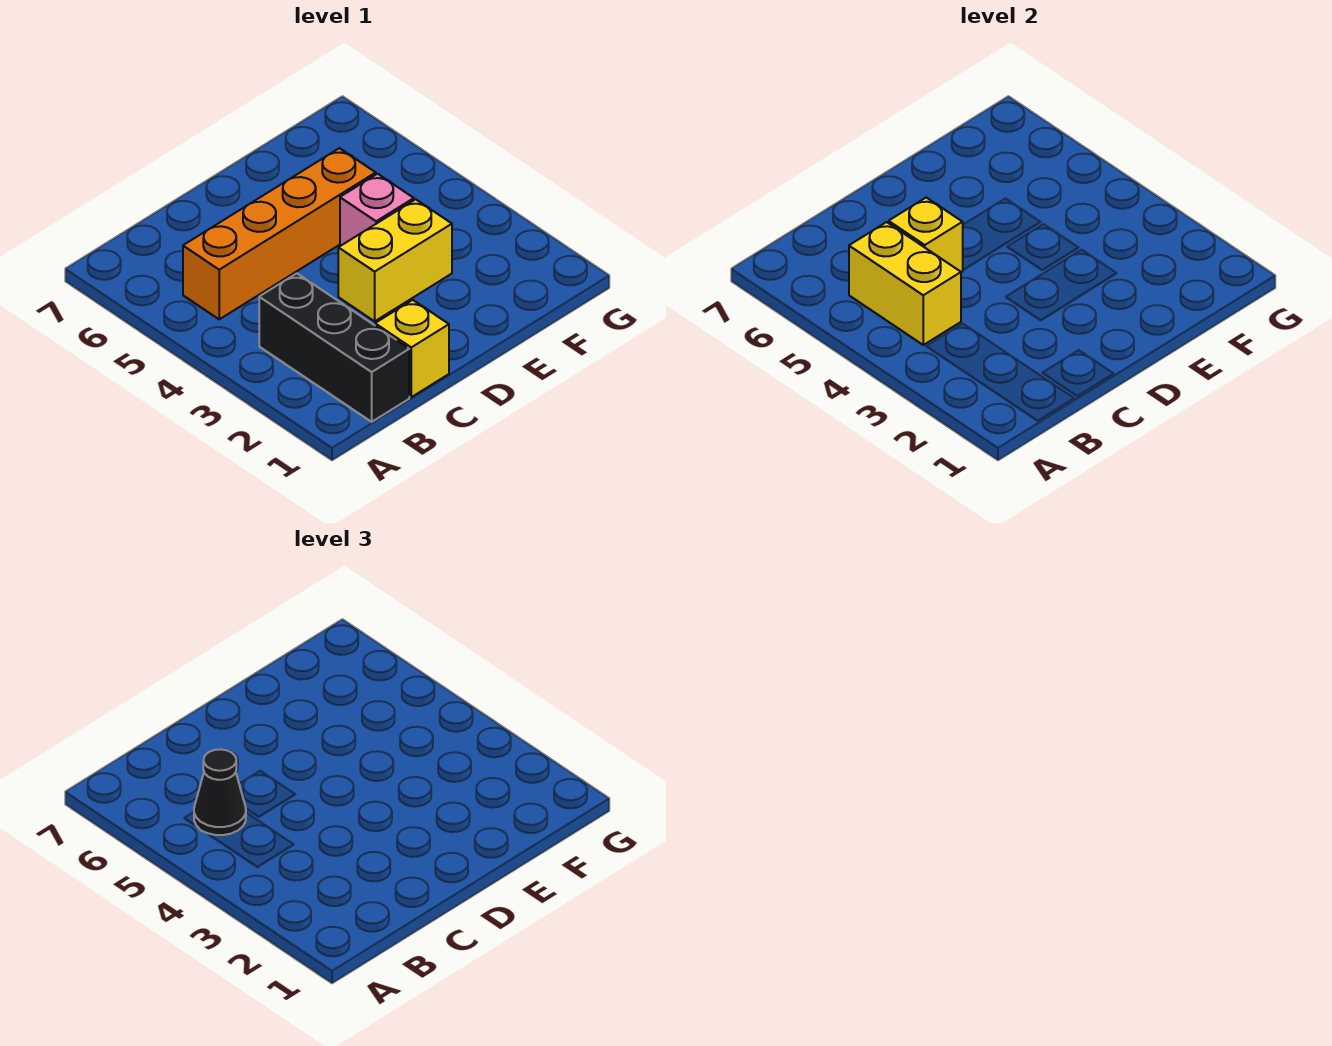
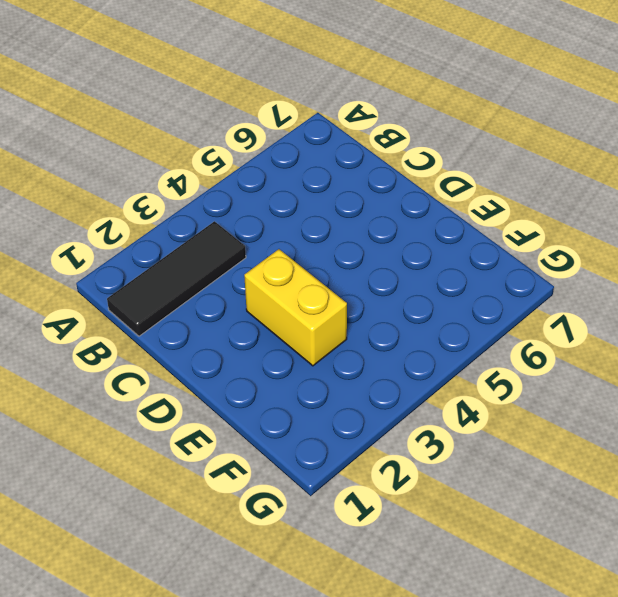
black 1x3 tile [107,221,246,336] -> black 1x3 brick [259,273,409,422]
none -> orange 1x4 brick [183,148,376,319]
none -> yellow 1x1 brick [375,300,449,397]

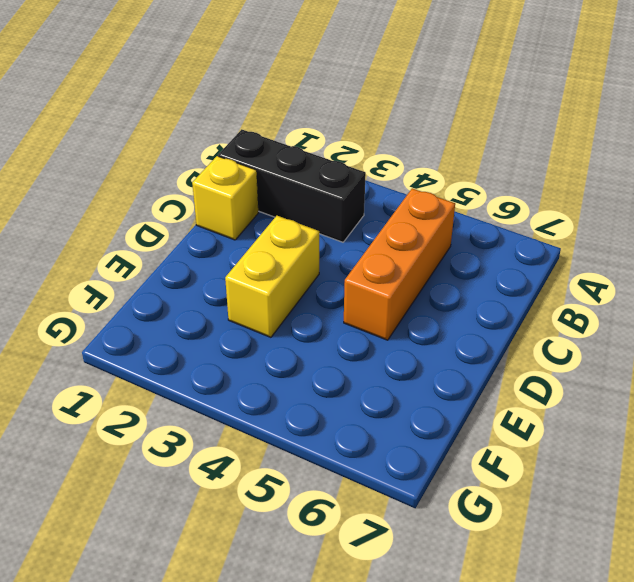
orange 1x3 brick [344,188,455,340] -> orange 1x4 brick [183,148,376,319]
none -> pink 1x1 brick [340,174,414,246]
none -> yellow 1x2 brick [849,222,961,345]

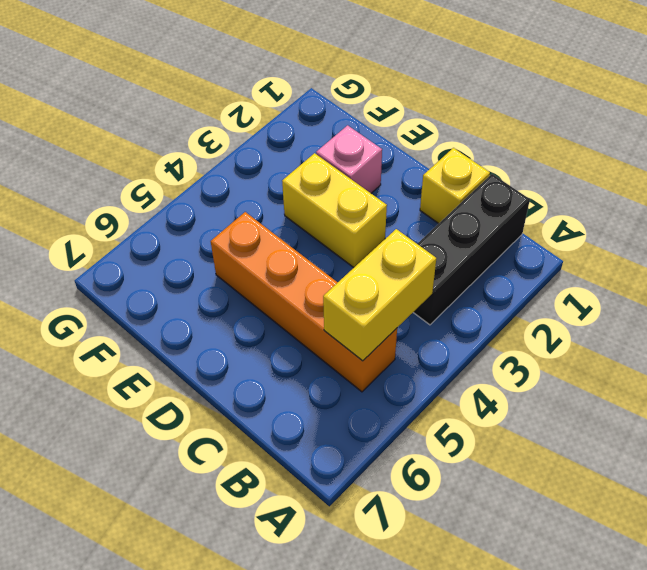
pink 1x1 brick [316,125,382,193] -> pink 1x1 brick moved to [340,174,414,246]
none -> yellow 1x1 brick [889,198,963,272]
none -> black 1x1 cone [194,749,246,835]

